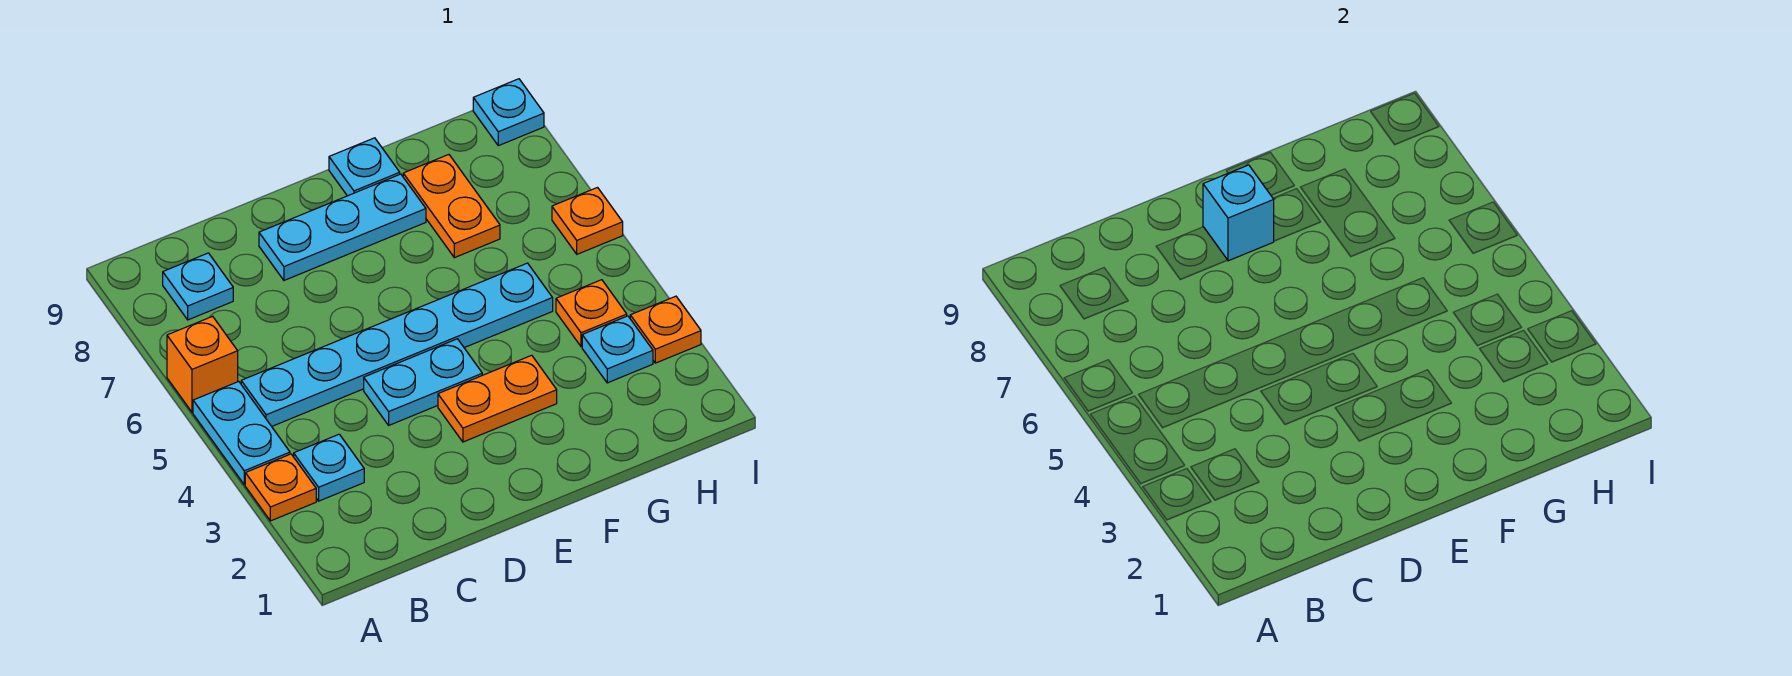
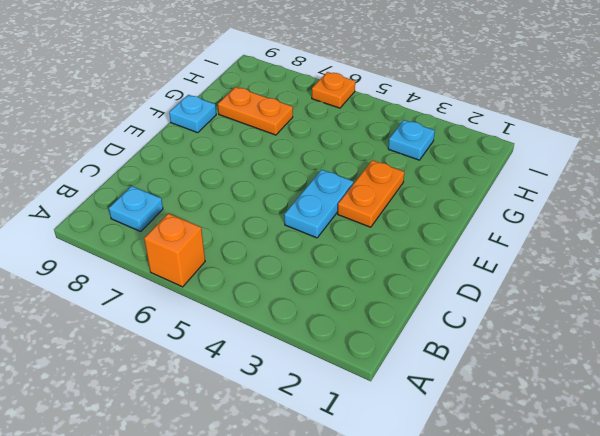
none -> orange 1x1 plate [245,454,316,521]
none -> cyan 1x2 plate [193,382,290,485]
none -> cyan 1x1 plate [294,434,364,501]

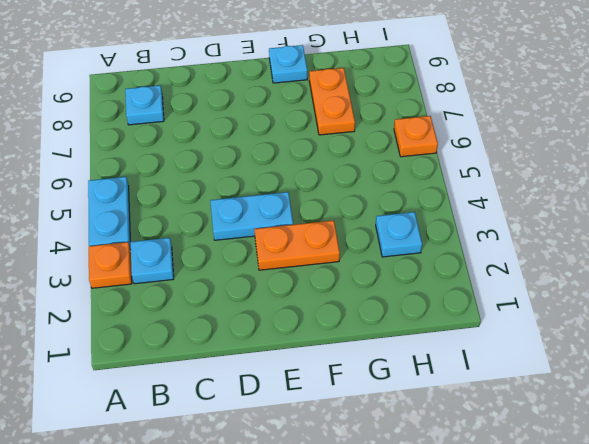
none -> orange 1x1 brick [167,316,238,412]
none -> cyan 1x6 plate [241,263,553,426]
none -> cyan 1x3 plate [259,174,426,280]

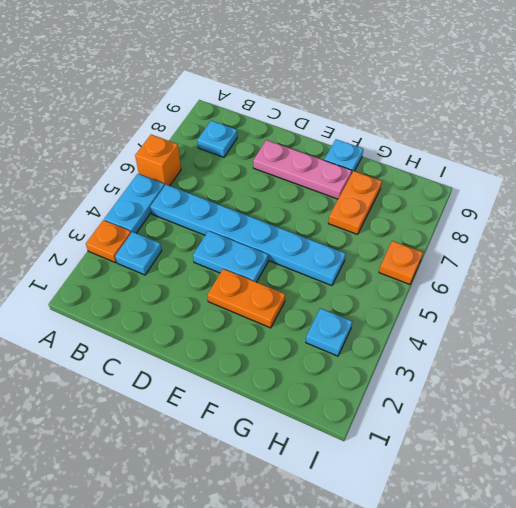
pink 1x3 plate [253,140,352,199] -> cyan 1x3 plate [259,174,426,280]
none -> orange 1x1 plate [556,280,627,347]
none -> orange 1x1 plate [630,296,701,363]
none -> cyan 1x1 plate [473,79,544,146]

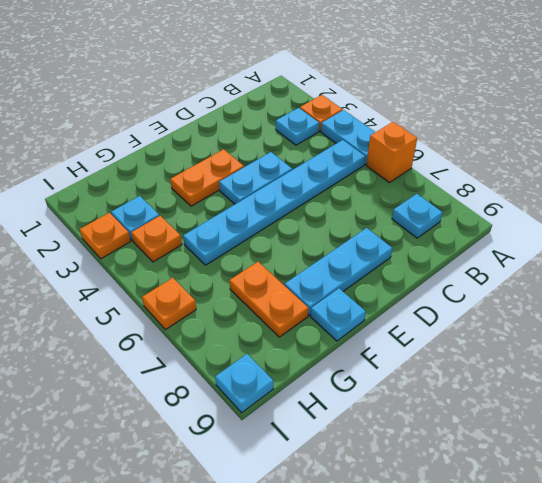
none -> cyan 1x1 brick [1203,165,1274,261]

